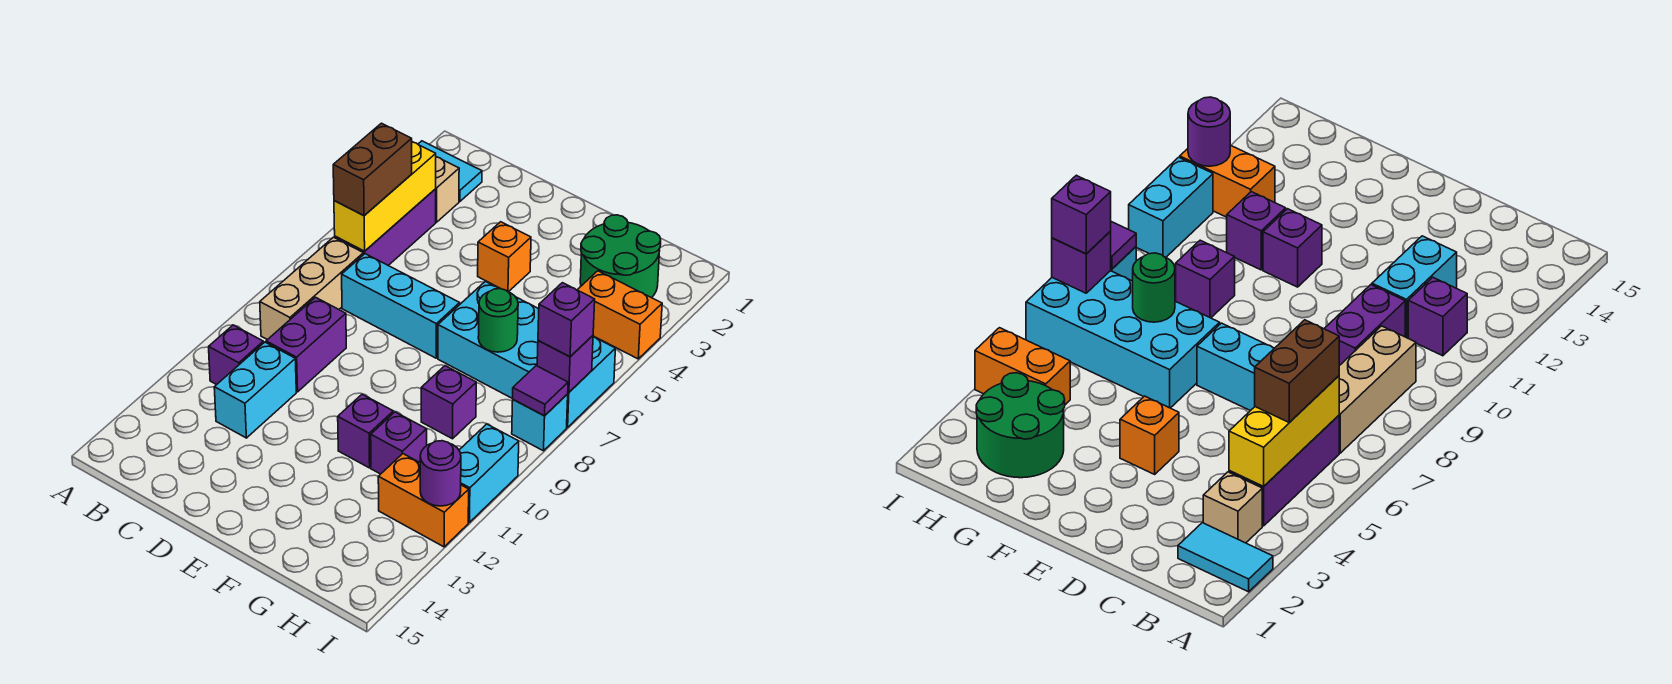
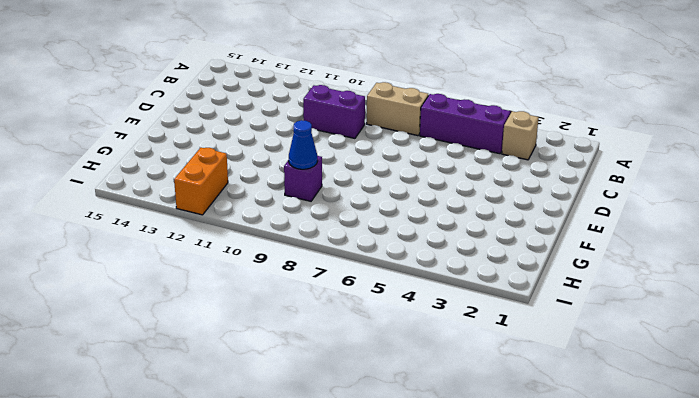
tan 1x2 brick [367,82,428,136] -> tan 1x3 brick [260,237,363,340]
blue 1x1 cone [289,120,318,169] -> none
none -> cyan 1x2 tile [418,141,482,201]
none -> purple 1x1 brick [209,325,263,385]
none -> cyan 1x3 brick [342,254,460,358]

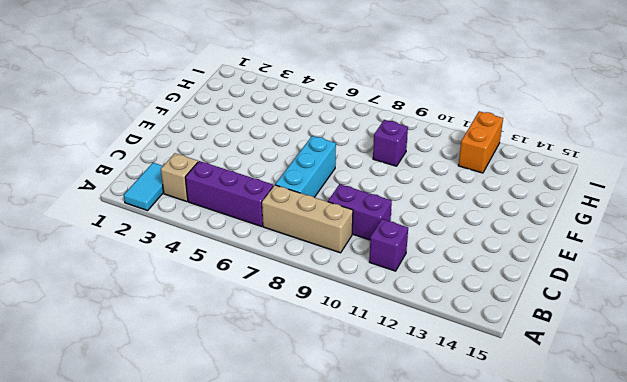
none -> cyan 1x2 brick [214,342,296,438]
none -> orange 1x1 brick [478,222,531,292]
none -> cyan 2x4 brick [438,281,616,427]

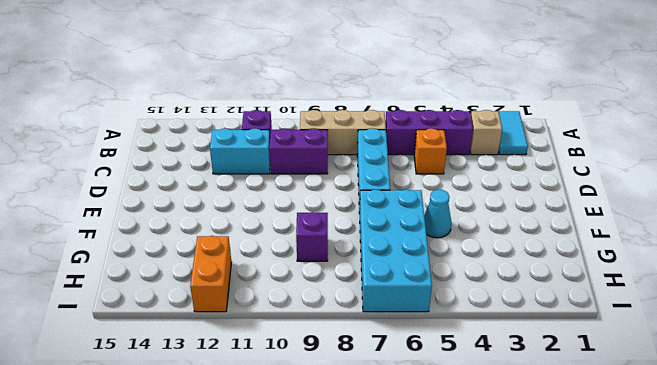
orange 1x1 brick [414,128,447,174] -> orange 1x1 brick moved to [478,222,531,292]
cyan 1x1 cone [424,190,452,238] -> none
none -> purple 1x1 brick [338,394,393,468]
none -> green 2x2 round brick [580,215,661,298]
none -> purple 1x1 brick [371,412,427,474]

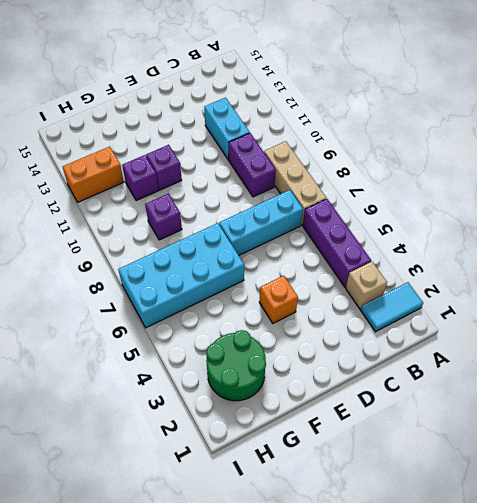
none -> purple 1x1 brick [209,325,263,385]
none -> orange 1x2 brick [578,271,662,359]
none -> cyan 1x1 brick [512,394,568,451]

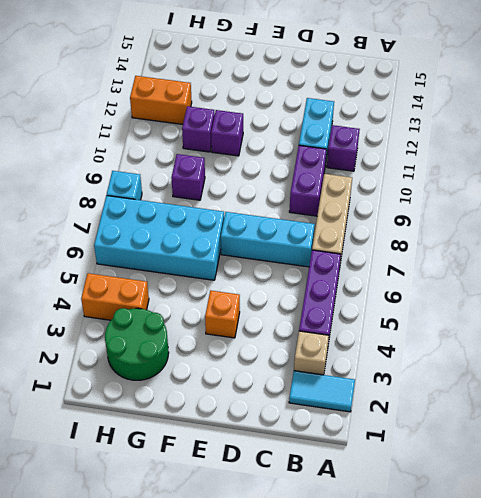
none -> cyan 1x2 brick [459,424,519,523]
none -> yellow 1x3 brick [334,142,436,251]
none -> green 1x1 round brick [478,289,518,352]

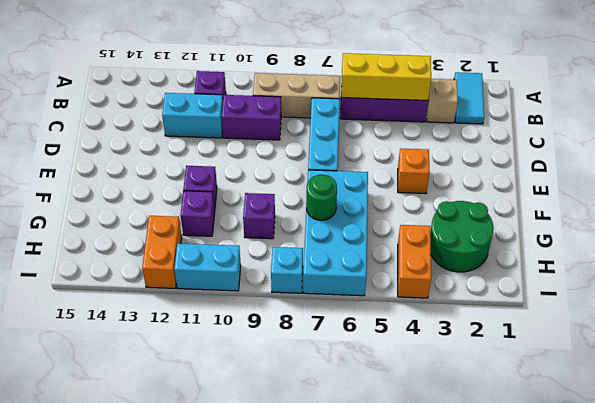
none -> purple 1x1 brick [537,336,593,393]
none -> purple 1x1 tile [513,366,568,416]
none -> purple 1x1 round brick [420,441,461,506]

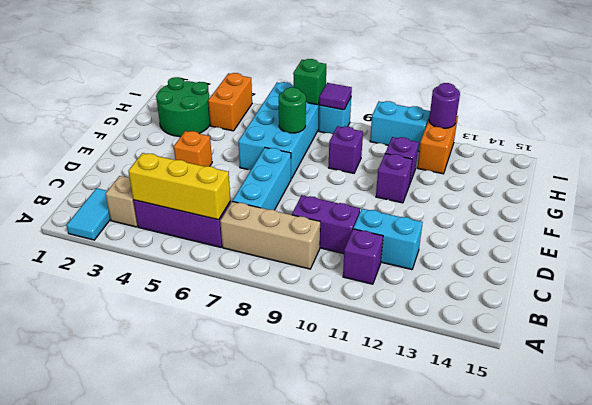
green 1x1 brick [293,59,326,105] -> purple 1x1 brick [537,336,593,393]
none -> brown 1x2 brick [333,123,412,216]
none -> purple 1x1 brick [538,283,595,357]

